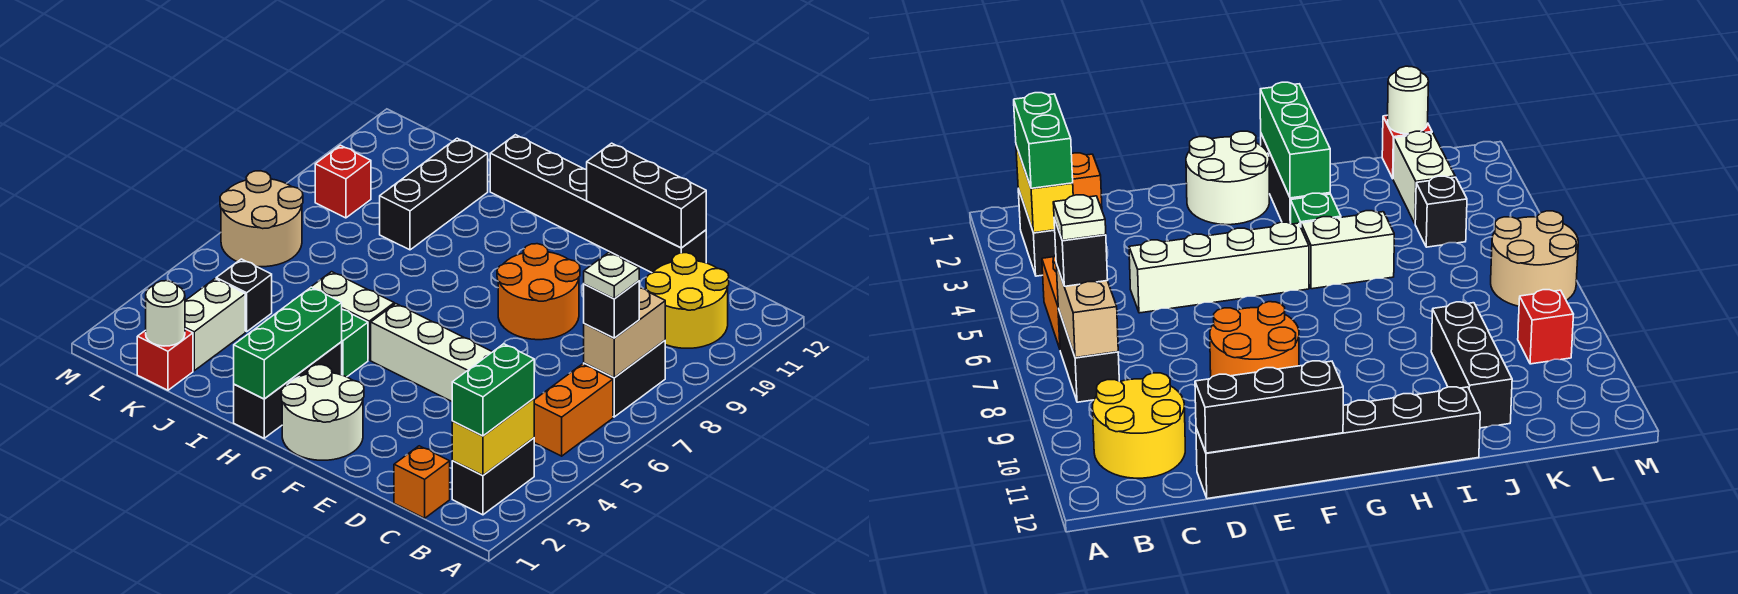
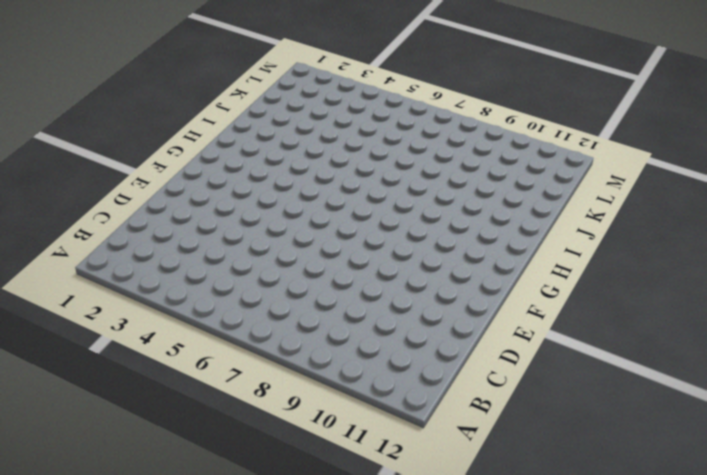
none -> black 1x2 brick [452,438,534,515]
none -> orange 1x2 brick [534,364,613,456]
none -> black 1x2 brick [584,340,665,417]

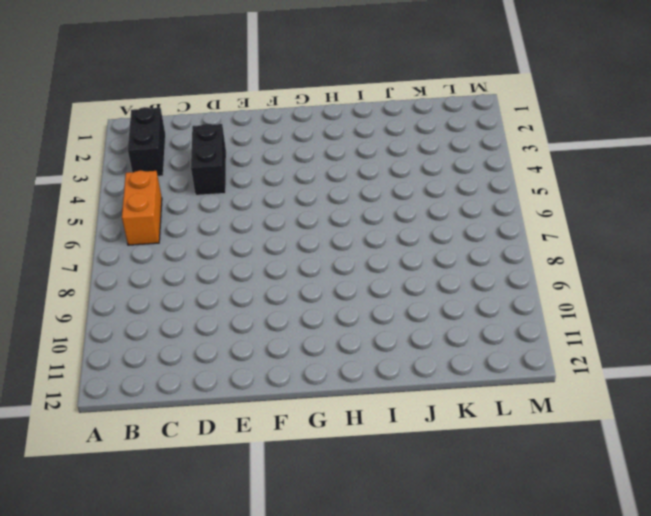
black 1x2 brick [191,123,226,195] -> black 1x2 brick moved to [584,340,665,417]
none -> yellow 2x2 round brick [646,253,729,348]
none -> orange 1x1 brick [394,446,450,518]
none -> white 1x4 brick [371,304,492,401]

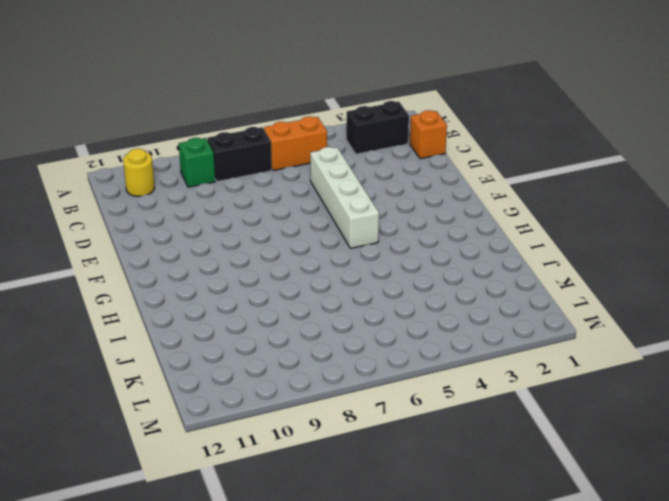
green 1x1 brick [179,138,215,187] -> green 1x1 brick moved to [342,310,368,377]
yellow 1x1 round brick [123,149,155,196] -> yellow 2x2 round brick [646,253,729,348]
none -> black 1x6 brick [490,135,706,273]
none -> orange 2x2 round brick [497,244,580,340]
none -> white 2x2 round brick [281,365,364,460]

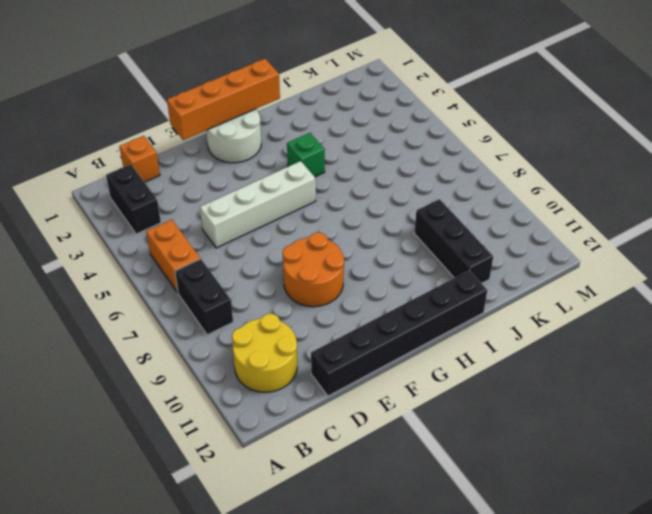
orange 1x4 brick [167,59,280,140] -> green 1x3 brick [234,287,342,399]
none -> black 1x3 brick [234,342,342,438]
none -> white 1x2 brick [307,272,394,360]
none -> red 1x1 brick [137,329,193,390]

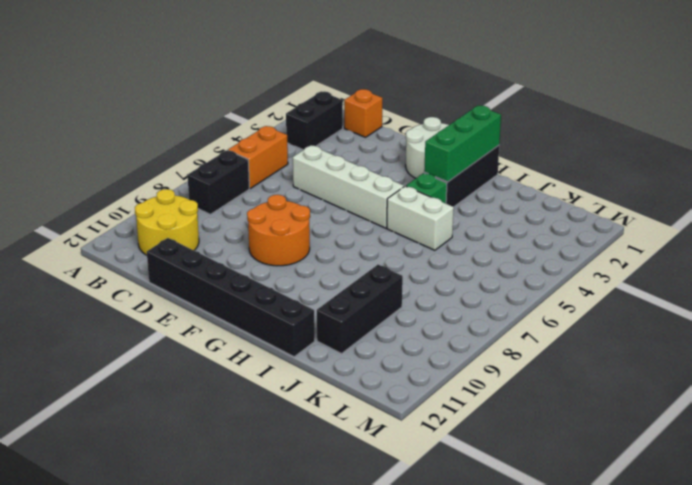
none -> red 1x1 brick [137,329,193,390]
none -> white 1x2 brick [185,279,245,371]
none -> black 1x1 brick [216,259,272,332]

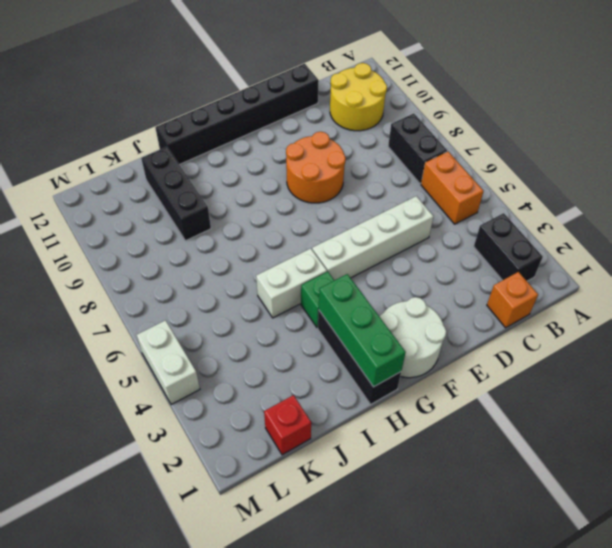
white 1x2 brick [137,320,200,405] -> white 1x2 brick moved to [185,279,245,371]
none -> black 1x1 brick [216,259,272,332]
none -> tan 2x2 round brick [220,171,303,267]
none -> red 1x1 brick [315,145,371,218]

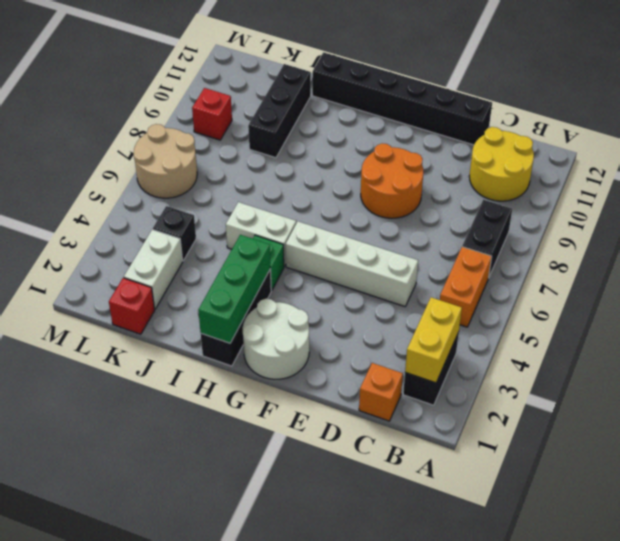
none -> tan 1x2 brick [584,288,665,378]
none -> black 1x3 brick [587,143,706,248]
none -> white 1x1 round brick [146,281,185,346]

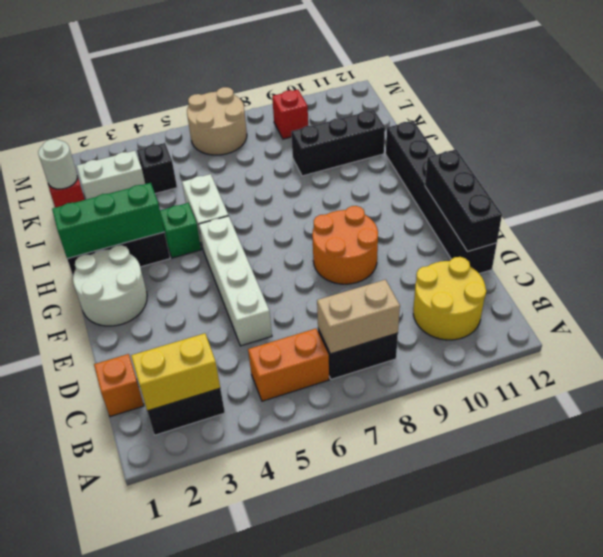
none -> green 1x2 brick [452,344,534,436]
none -> black 1x1 brick [584,281,639,338]
none -> white 1x1 plate [584,252,639,299]

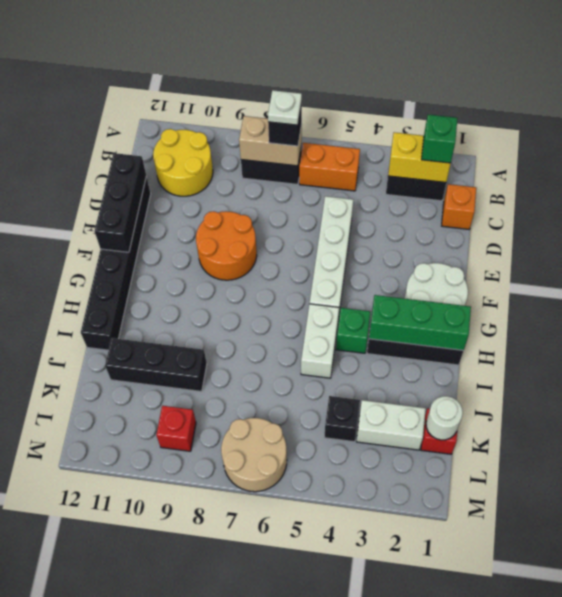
green 1x1 brick [422,115,457,163] -> green 1x2 brick [452,344,534,436]

